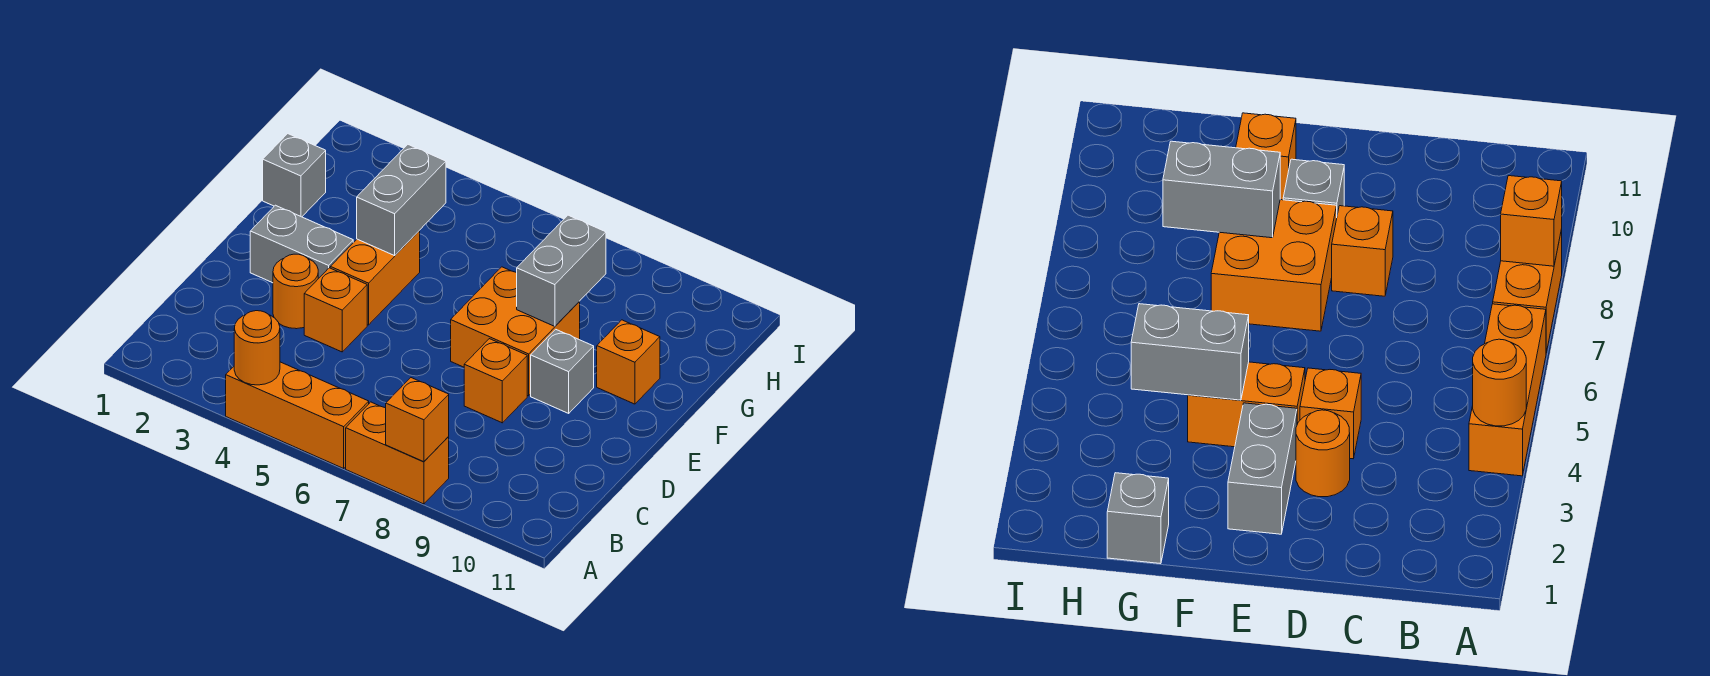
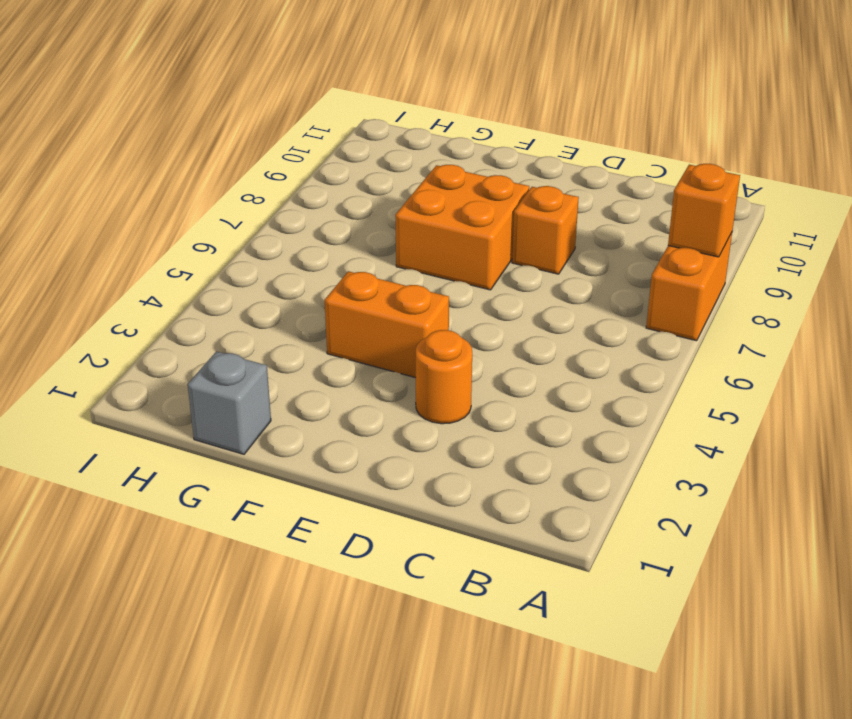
none -> orange 1x3 brick [226,362,369,468]
none -> orange 1x1 brick [304,268,367,352]
none -> grey 1x2 brick [250,205,353,283]

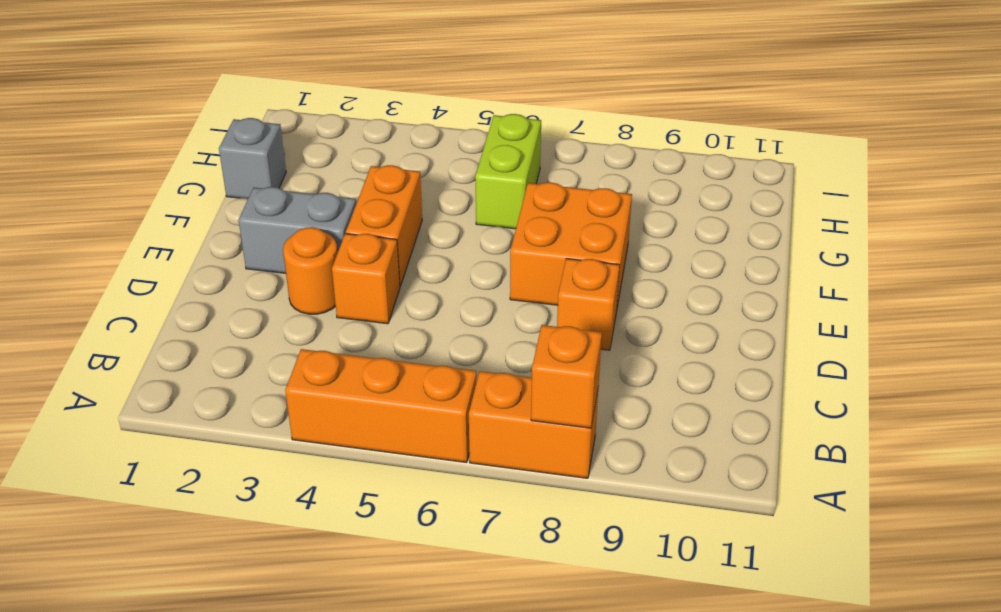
lime 1x2 brick [475,114,541,229] -> none
none -> grey 1x1 brick [531,329,594,413]
none -> orange 1x1 brick [597,320,660,404]
none -> orange 1x1 round brick [234,311,280,385]

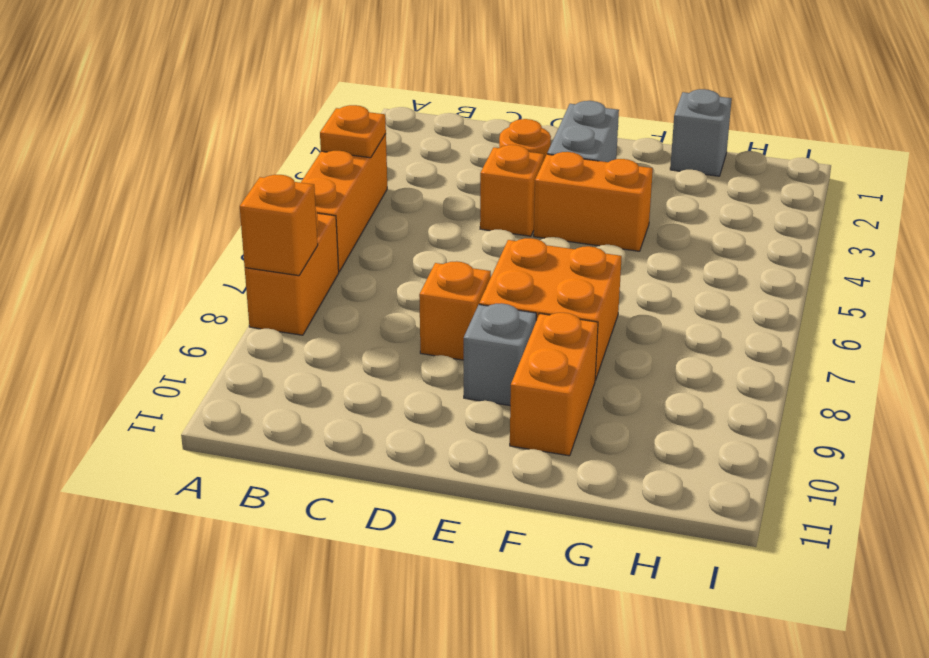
orange 1x1 plate [320,105,386,158] -> orange 1x1 round brick [234,311,280,385]
orange 1x2 brick [510,313,598,456] -> orange 1x1 brick [597,320,660,404]
none -> grey 1x2 brick [357,145,446,256]
none -> grey 1x2 brick [517,215,606,326]

